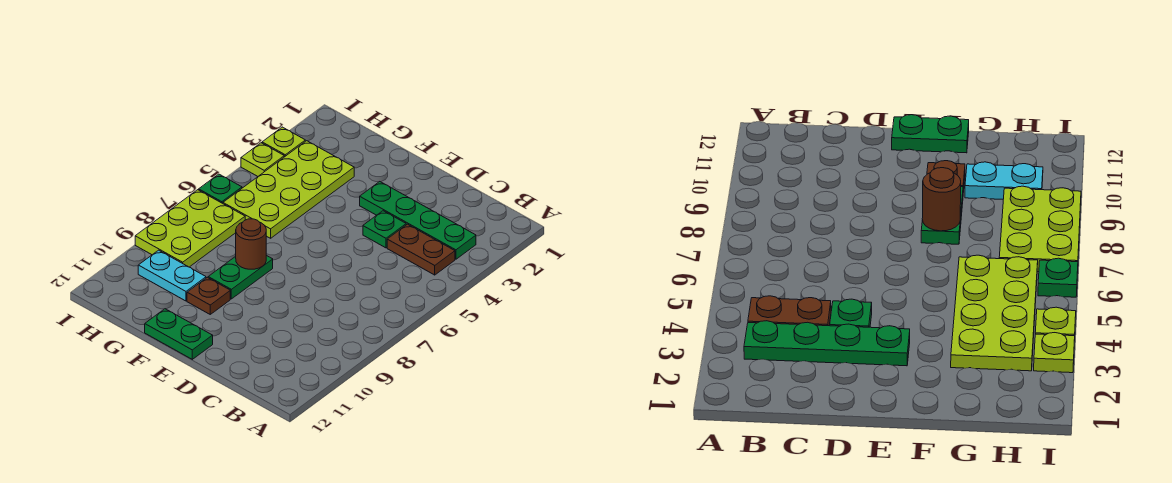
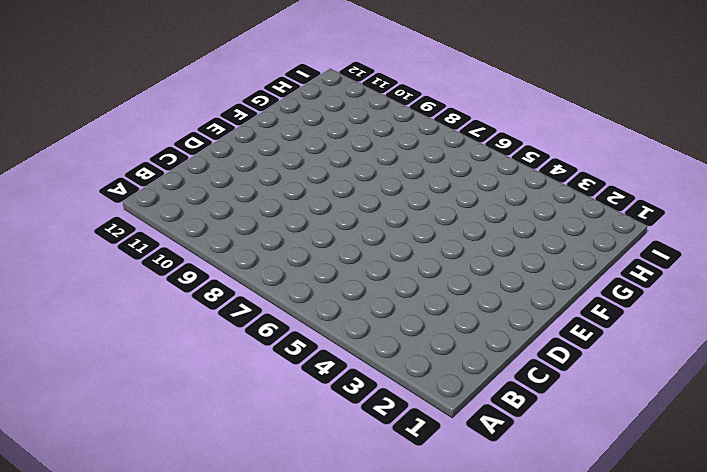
none -> green 1x4 plate [360,182,476,259]
none -> brown 1x2 plate [387,224,455,275]
none -> green 1x1 plate [363,211,406,248]

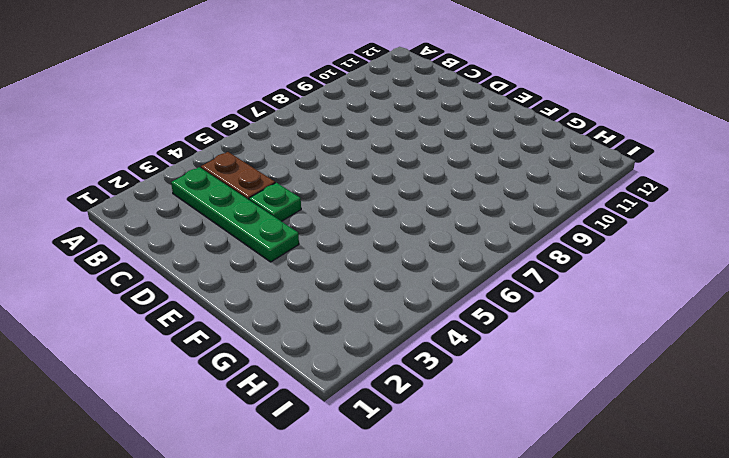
none -> green 1x2 plate [145,309,213,359]
none -> green 1x2 plate [208,255,273,299]
none -> brown 1x1 plate [187,277,230,314]

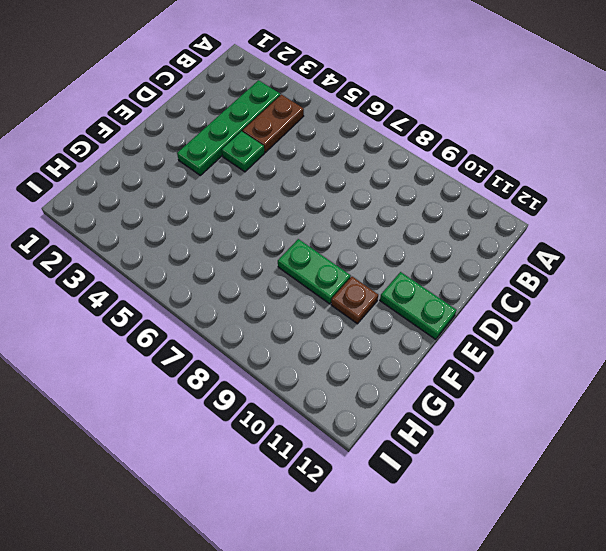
green 1x2 plate [380,272,457,339] -> green 1x2 plate turned to [145,309,213,359]
none -> lime 2x4 plate [223,141,354,238]
none -> cyan 1x2 plate [138,250,206,301]
none -> lime 2x3 plate [135,190,245,267]

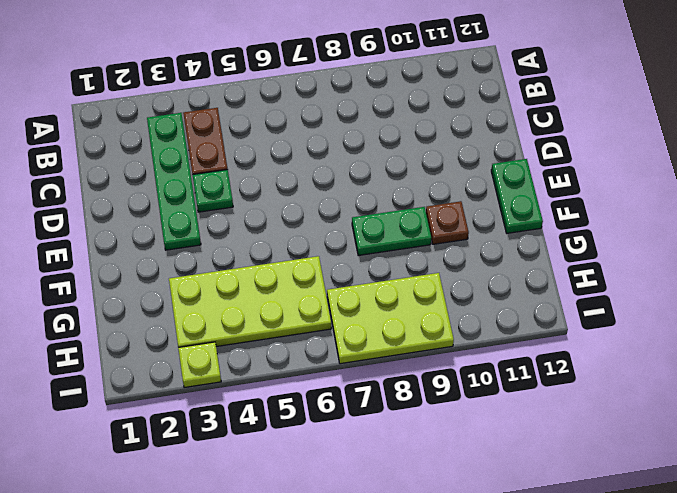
none -> cyan 1x2 plate [138,250,206,301]
none -> lime 1x1 plate [241,143,284,176]
none -> green 1x1 plate [199,174,242,203]

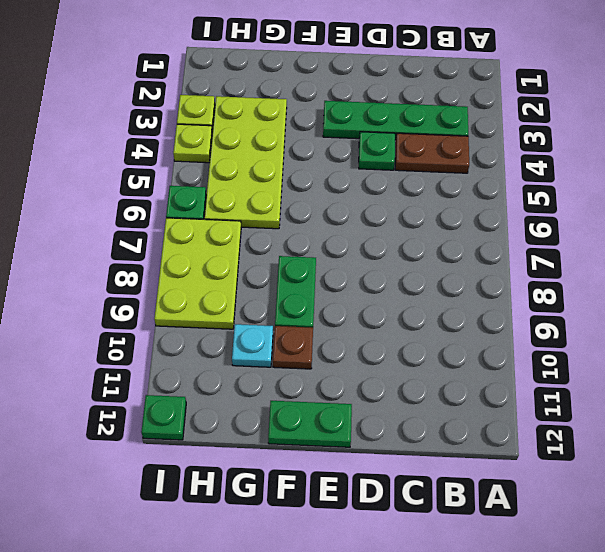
cyan 1x1 plate [232,324,273,367] -> cyan 1x2 plate [138,250,206,301]
green 1x1 plate [141,395,186,440] -> none
none -> brown 1x1 round brick [236,219,266,269]

